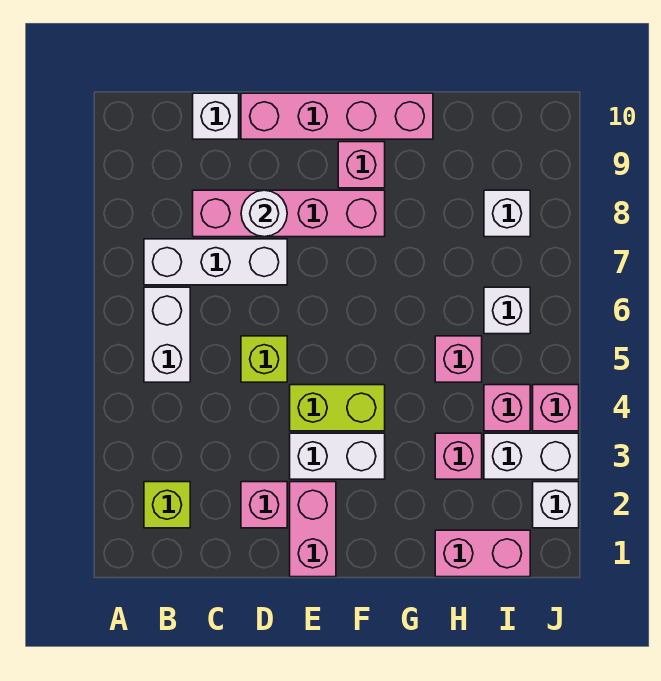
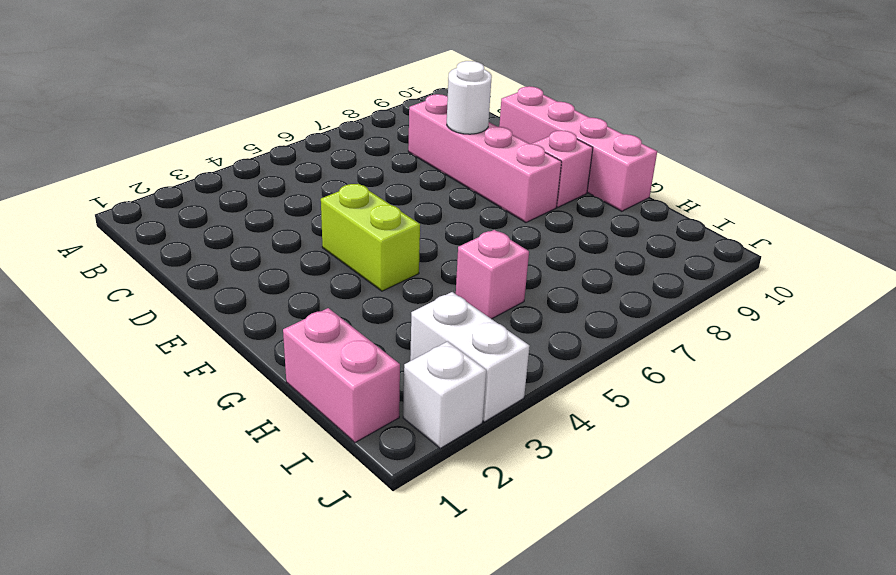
none -> lime 1x1 brick [144,482,190,528]
none -> white 1x2 brick [144,287,190,382]
none -> white 1x3 brick [144,239,287,285]

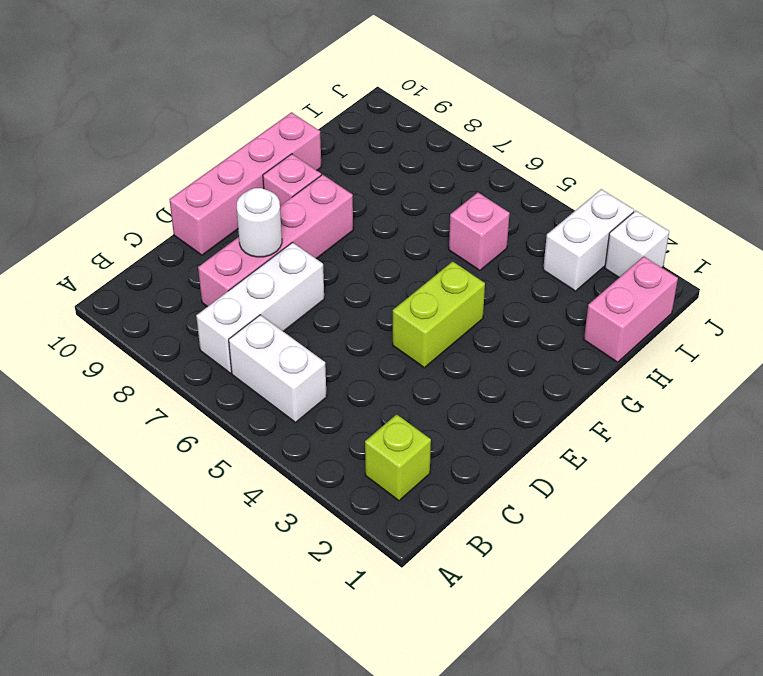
none -> white 1x1 brick [193,93,239,139]
none -> pink 1x1 brick [241,482,287,528]
none -> lime 1x1 brick [241,336,287,382]

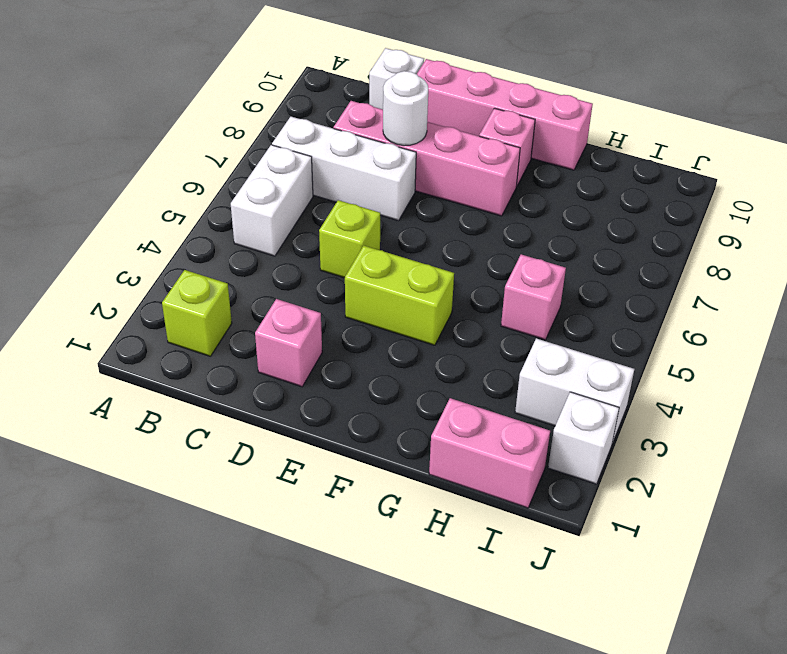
none -> pink 1x2 brick [290,482,336,577]
none -> white 1x2 brick [290,433,385,479]
none -> pink 1x1 brick [435,433,482,479]

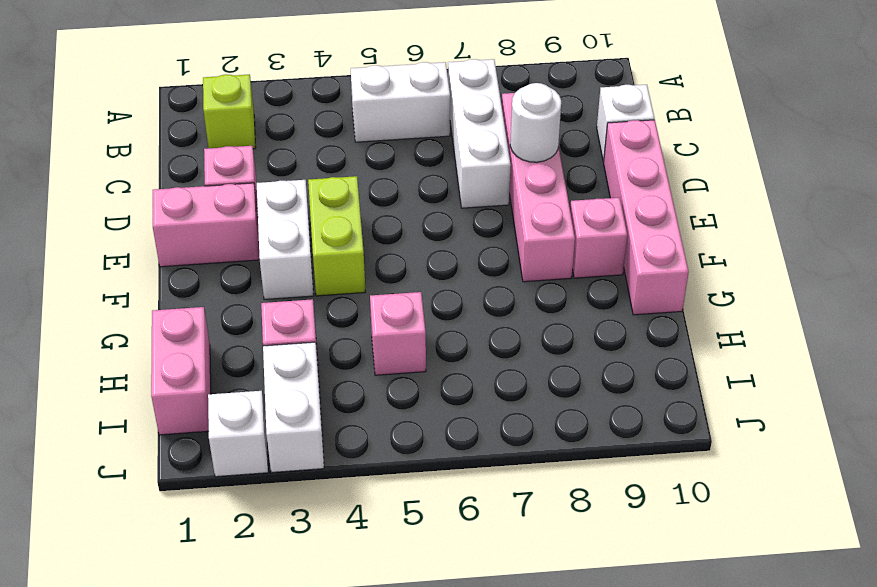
none -> lime 1x1 brick [241,336,287,382]
none -> pink 1x1 brick [484,385,530,431]
none -> white 1x1 brick [484,287,530,334]

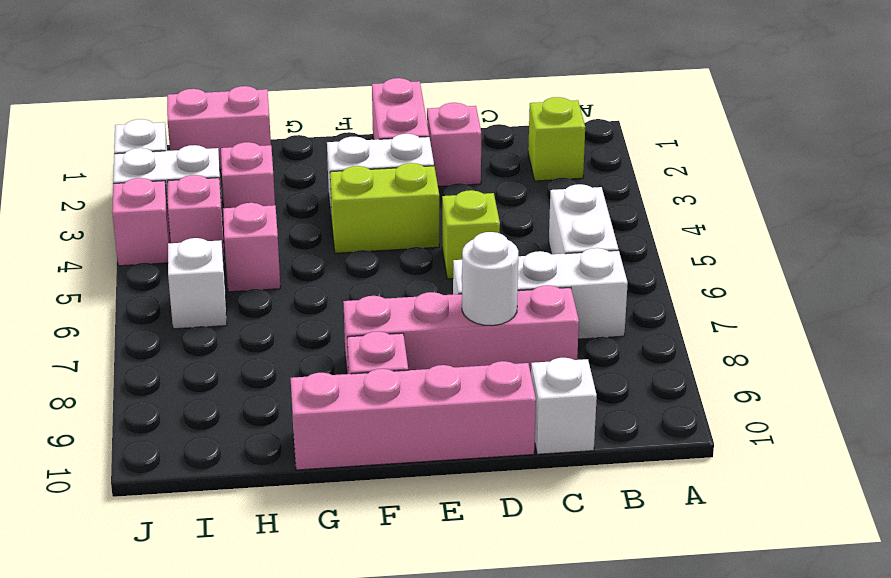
none -> white 1x1 brick [484,190,530,237]

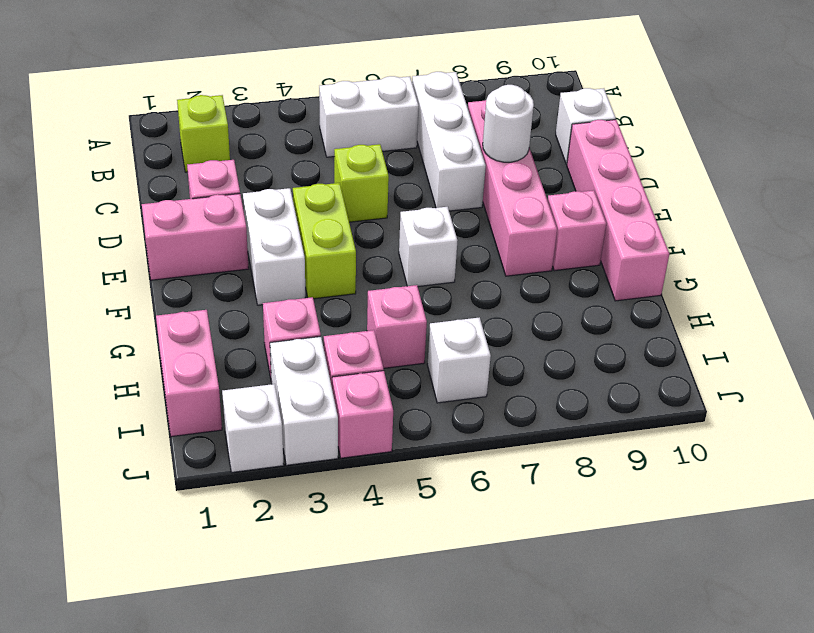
white 1x1 brick [399,207,458,286] -> white 1x1 brick moved to [484,190,530,237]

